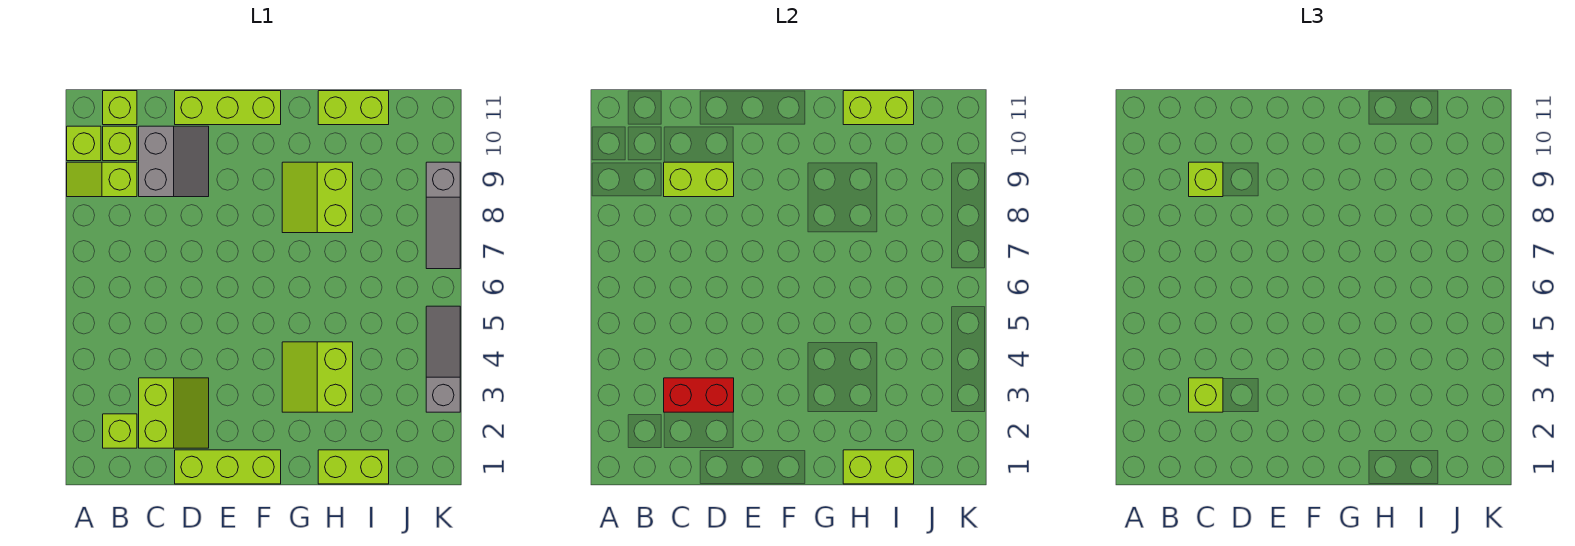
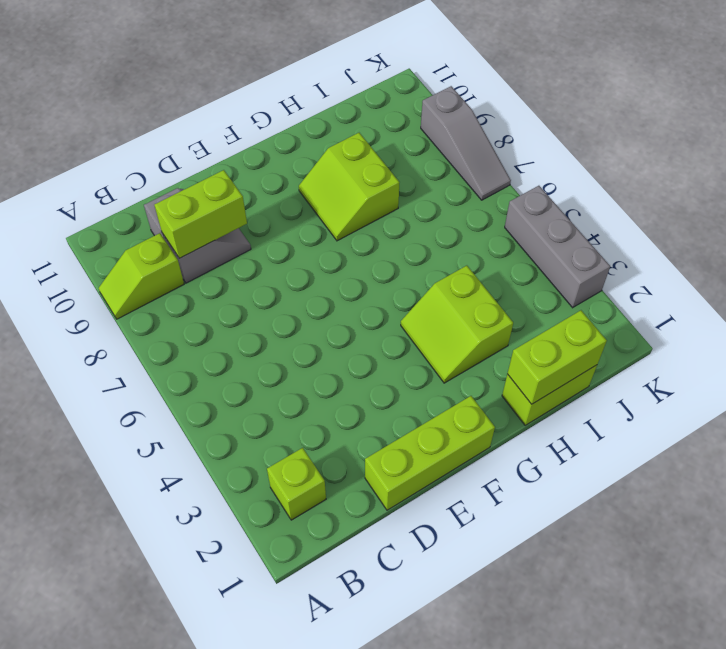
grey 1x3 brick [505,186,610,308] -> grey 1x3 slope [426,306,460,412]
none -> lime 1x1 brick [67,126,101,161]
none -> lime 1x1 brick [103,126,137,161]
none -> lime 1x1 brick [103,91,137,125]

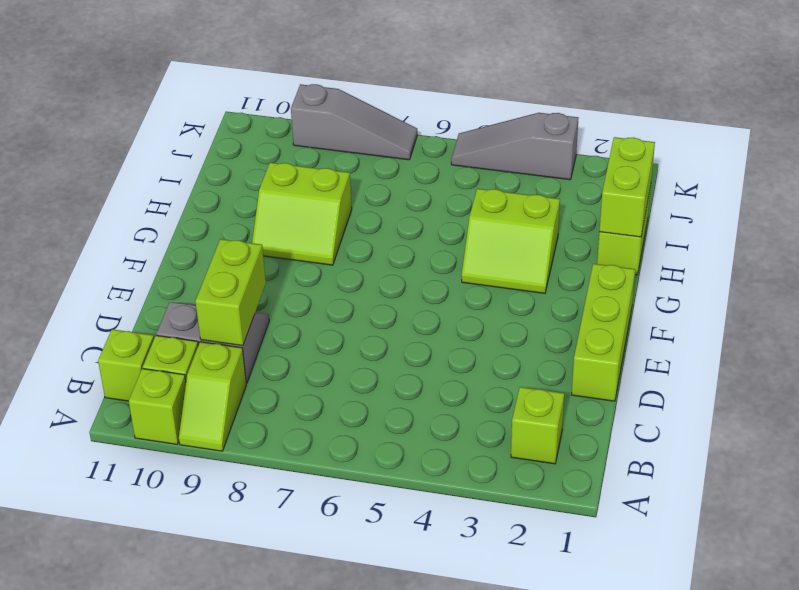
none -> lime 2x2 slope [139,378,209,448]
none -> lime 1x3 brick [175,91,281,125]
none -> lime 1x2 brick [318,91,389,125]

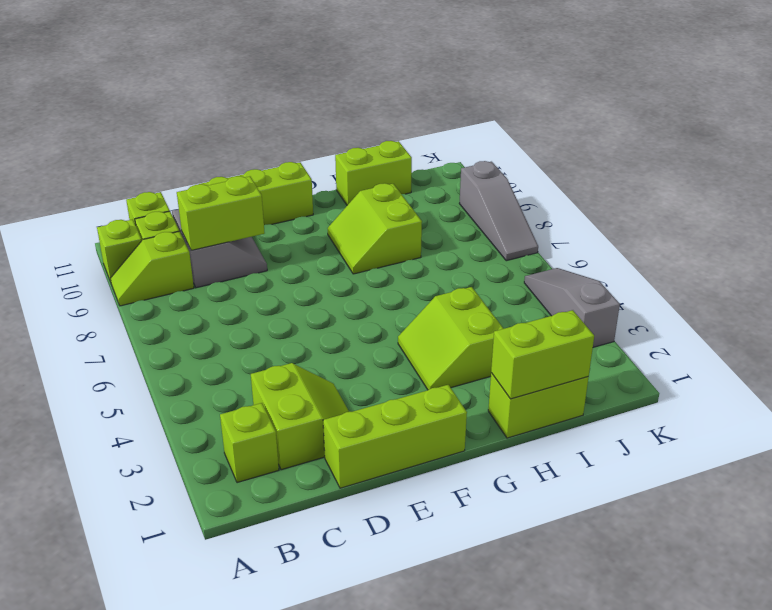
none -> red 1x2 brick [664,378,734,412]
none -> lime 1x2 brick [843,91,914,125]
none -> lime 1x1 brick [1189,378,1223,412]

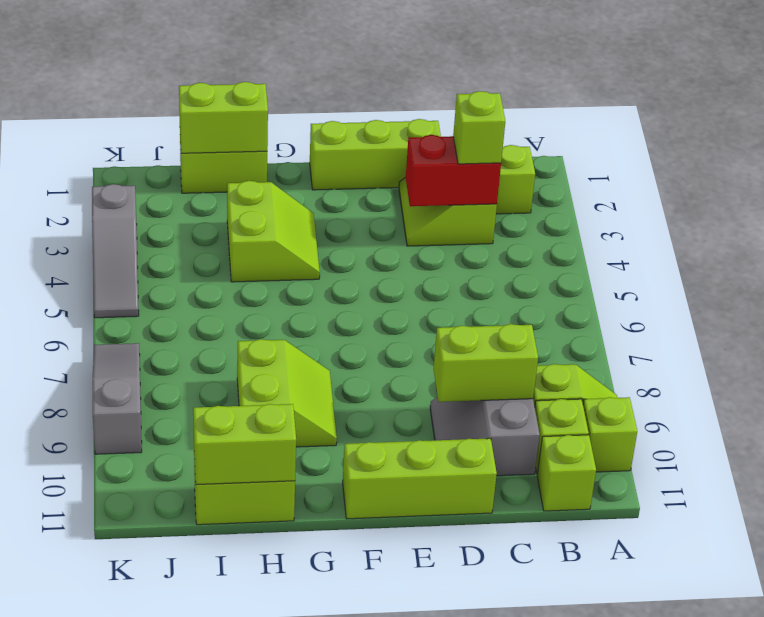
none -> lime 1x1 brick [1189,162,1223,197]

